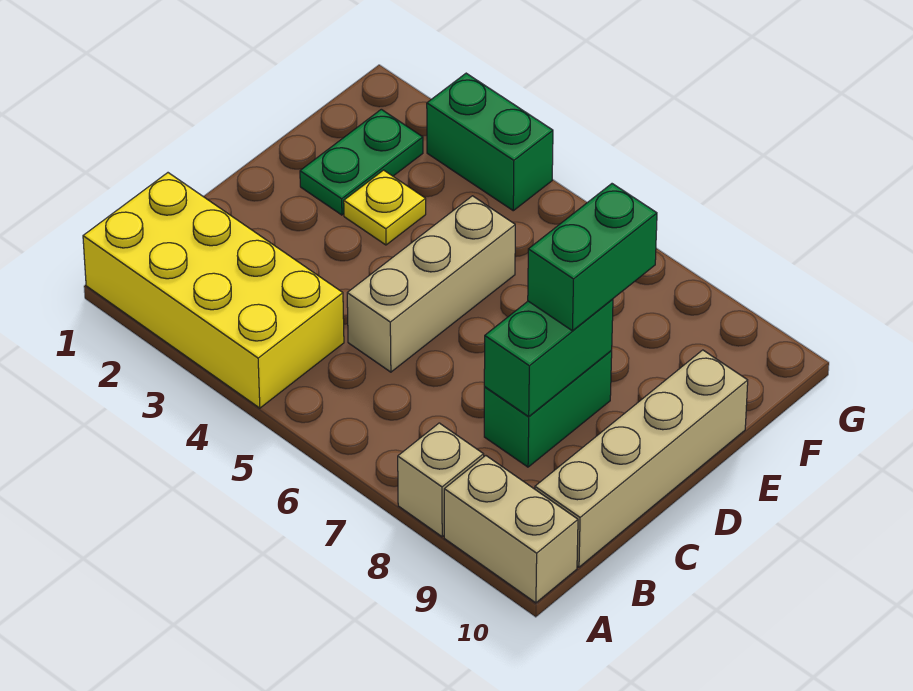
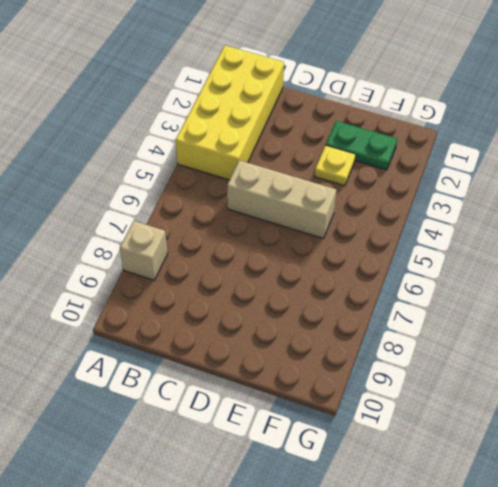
none -> tan 1x2 brick [444,456,578,603]
none -> tan 1x4 brick [535,350,748,567]

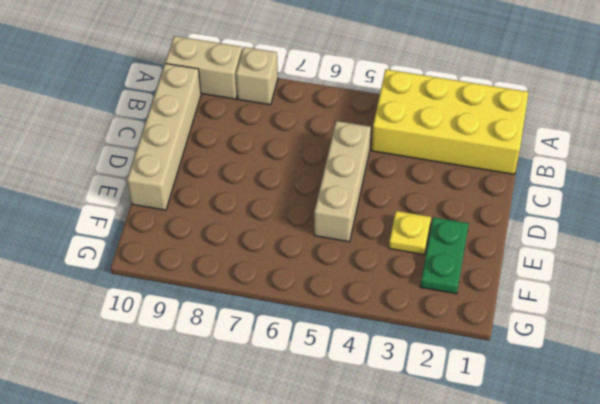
none -> green 1x2 brick [484,351,612,467]
none -> green 1x2 brick [427,73,553,211]

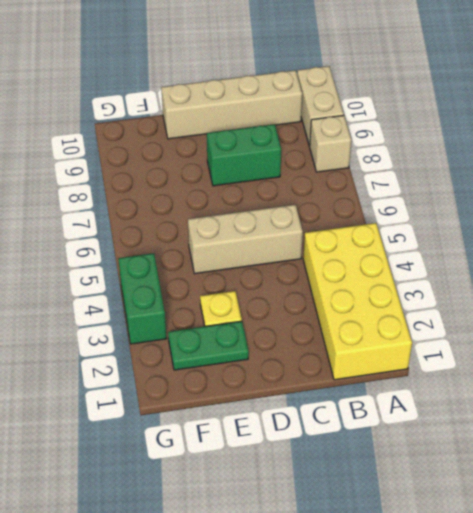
none -> green 1x2 brick [484,299,613,416]
none -> green 1x2 brick [528,184,657,331]

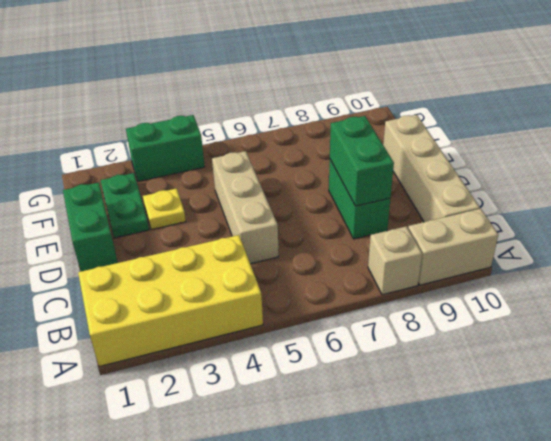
green 1x2 brick [63,182,118,271] -> green 1x2 brick moved to [528,184,657,331]

